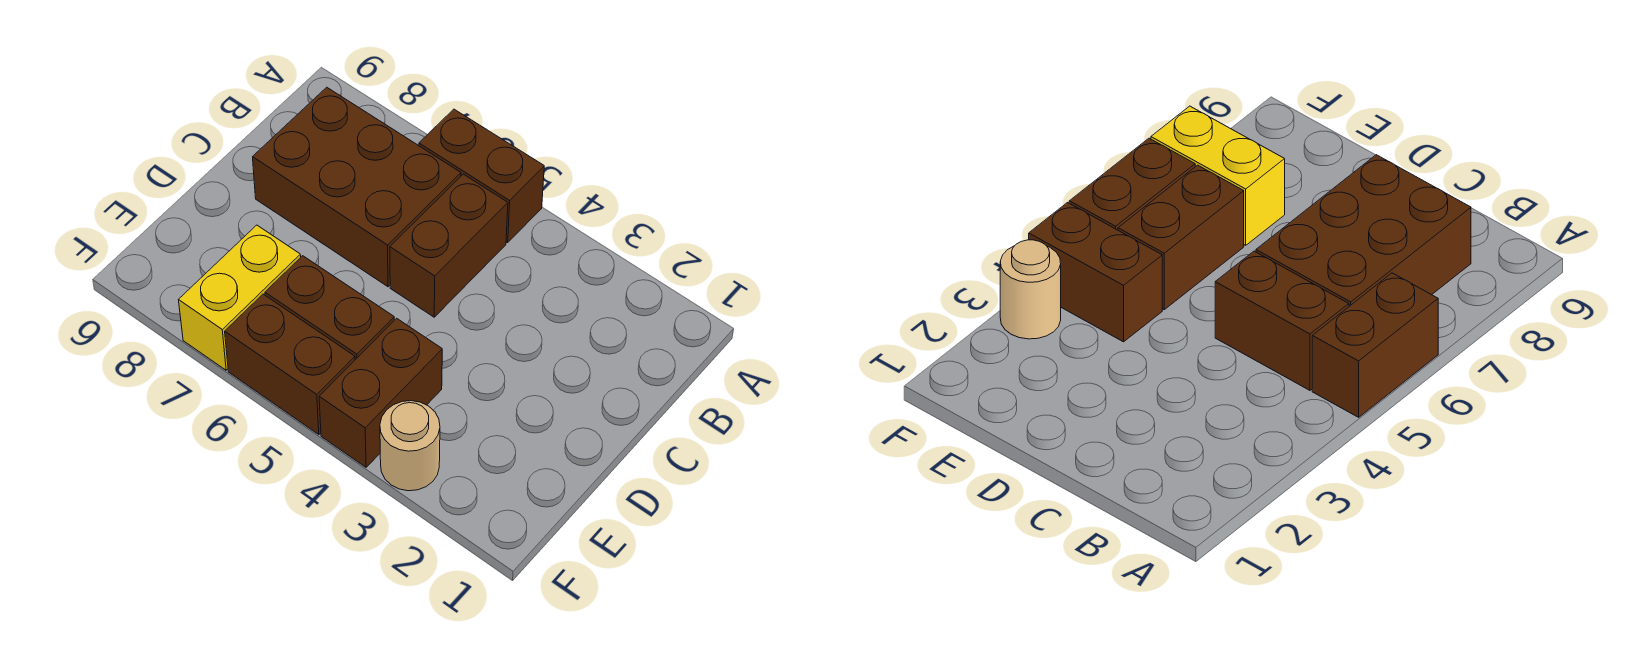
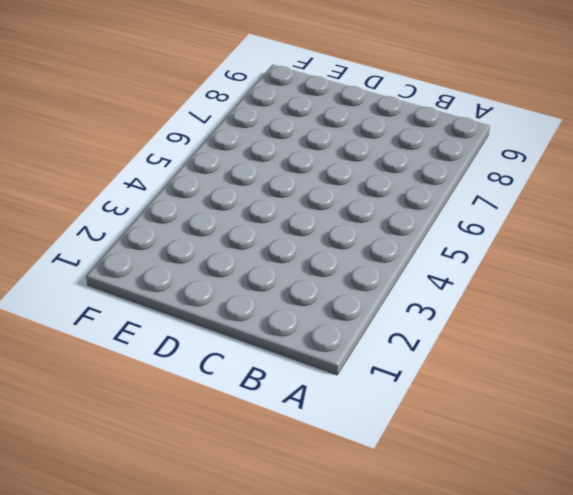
none -> brown 1x2 brick [419,109,544,243]
none -> brown 1x2 brick [390,174,508,317]

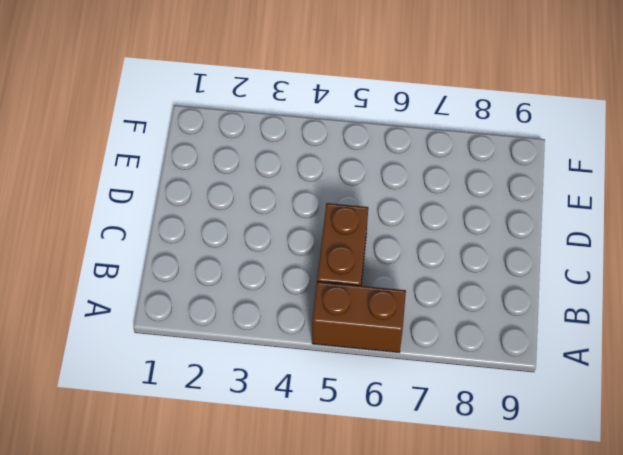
none -> brown 2x3 brick [253,87,461,287]
none -> brown 1x2 brick [319,318,442,467]

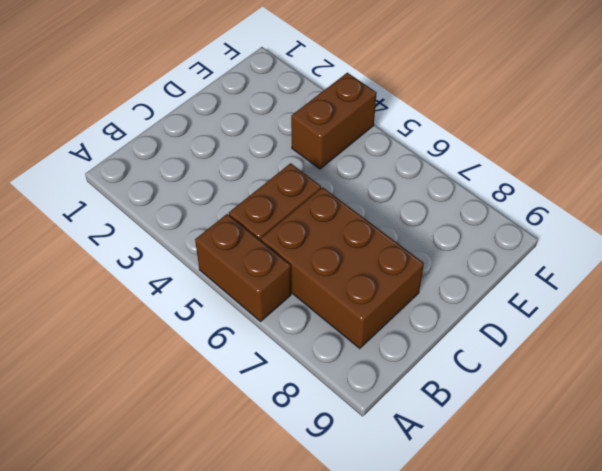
none -> brown 1x2 brick [265,256,394,360]
none -> yellow 1x2 brick [179,225,301,370]

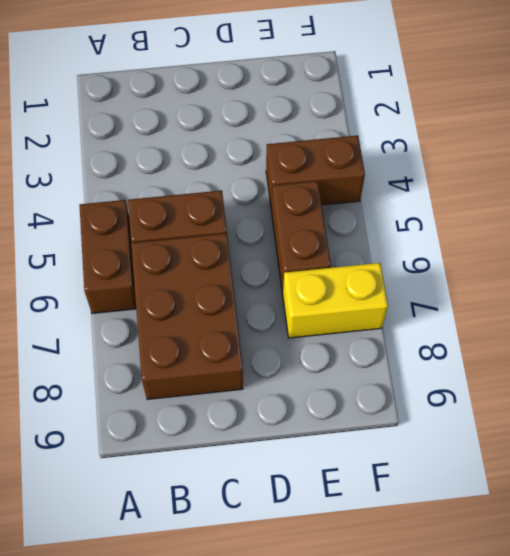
none -> tan 1x1 round brick [380,401,440,491]
none -> brown 1x2 brick [225,294,355,435]

